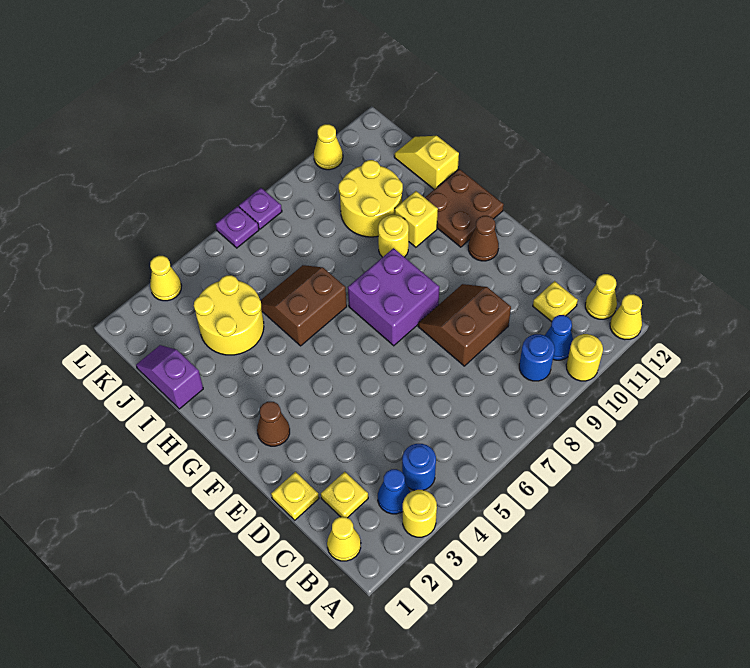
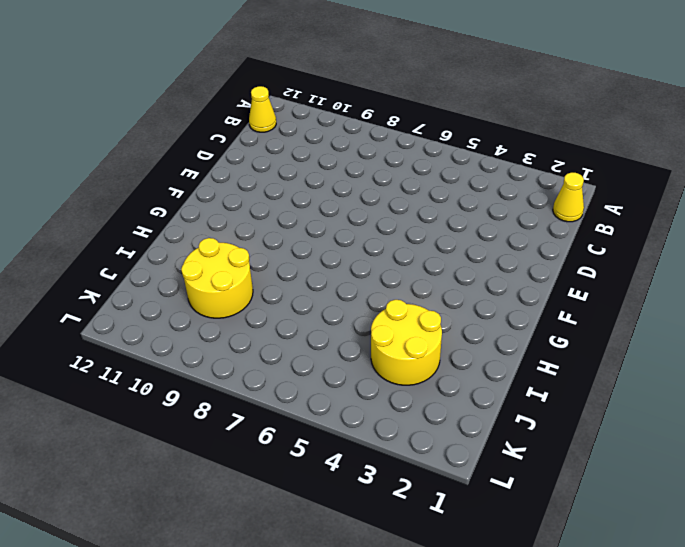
none -> yellow 1x1 round brick [403,490,437,537]
none -> yellow 1x1 round brick [566,334,603,381]
none -> yellow 1x1 cone [610,294,642,340]

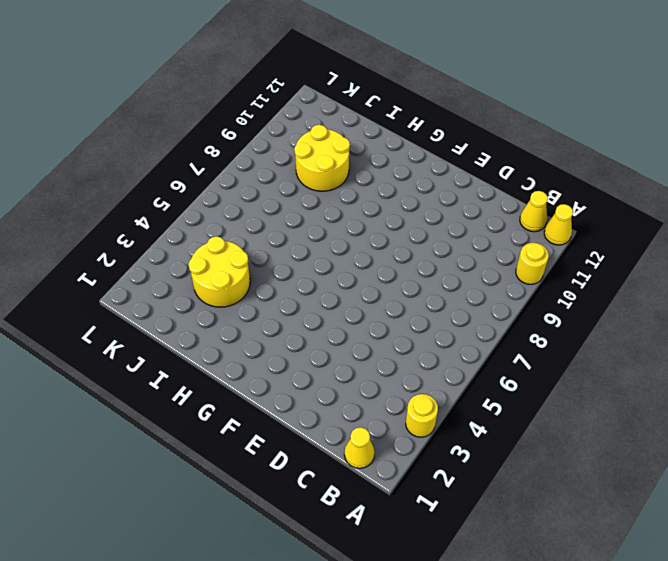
none -> blue 1x1 cone [378,469,410,514]
none -> blue 1x1 round brick [402,444,436,490]
none -> blue 1x1 round brick [519,334,555,381]

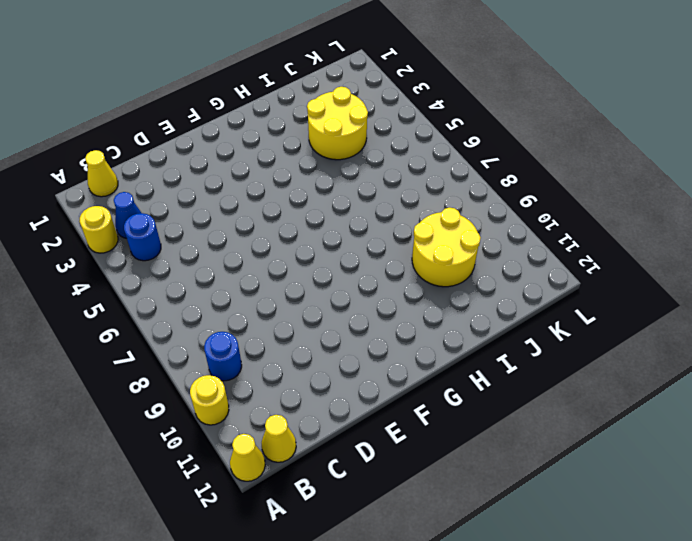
none -> blue 1x1 cone [545,315,573,360]
none -> yellow 1x1 plate [321,472,368,518]
none -> yellow 1x1 plate [533,281,578,322]

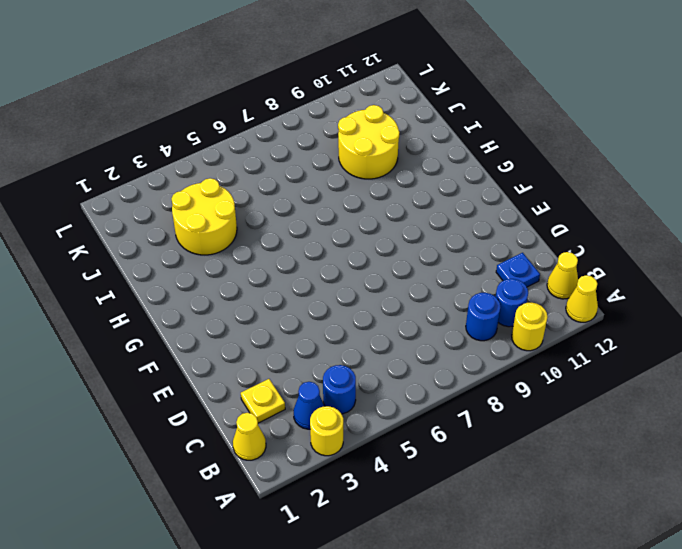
blue 1x1 round brick [496,279,528,327] -> blue 1x1 cone [545,315,573,360]
blue 1x1 plate [496,253,540,287] -> yellow 1x1 plate [533,281,578,322]
none -> yellow 1x1 plate [271,472,319,520]
none -> brown 2x2 slope [418,284,511,366]
none -> brown 1x1 cone [257,402,290,446]

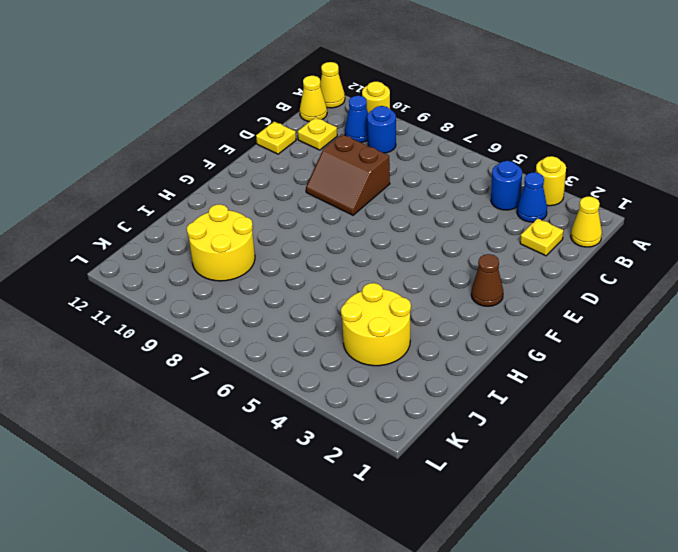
yellow 1x1 plate [256,122,296,154] -> yellow 1x1 plate moved to [271,472,319,520]
none -> purple 2x2 brick [348,248,439,346]
none -> brown 1x1 cone [468,216,499,261]
none -> brown 2x2 plate [425,169,504,247]

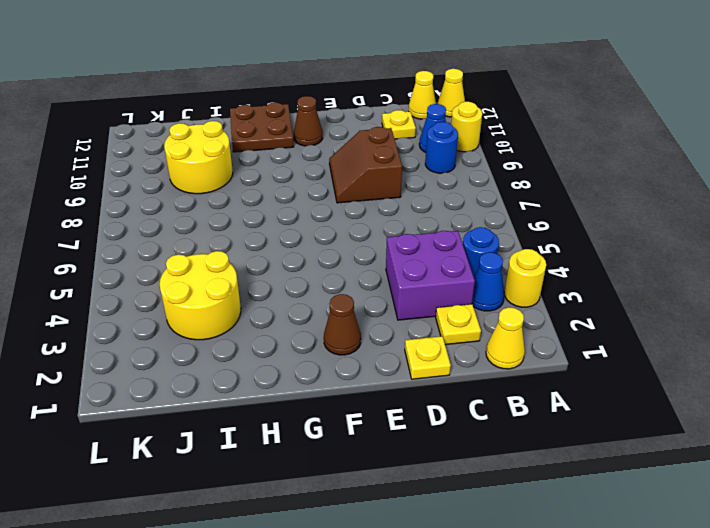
purple 2x2 brick [386,231,475,320] -> purple 2x2 brick moved to [348,248,439,346]
none -> brown 2x2 slope [260,265,347,346]
none -> yellow 1x1 round brick [378,215,409,257]
none -> yellow 1x1 brick [395,191,438,247]

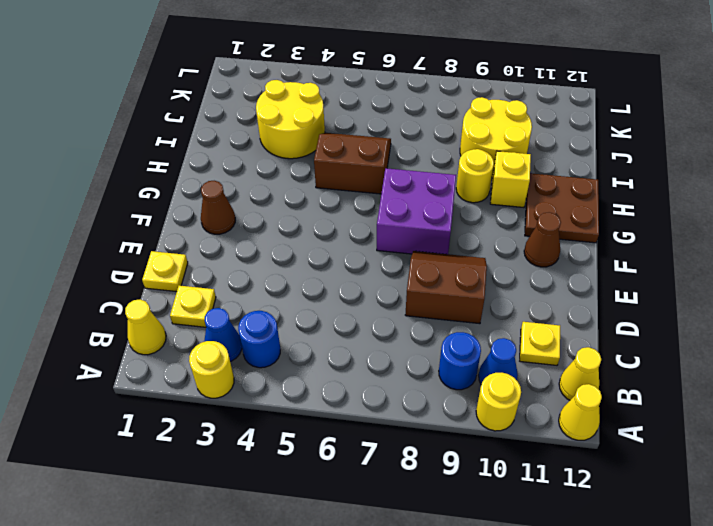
none -> purple 1x2 slope [136,345,203,409]
none -> yellow 1x2 slope [394,136,459,189]
none -> yellow 1x1 cone [150,256,182,301]

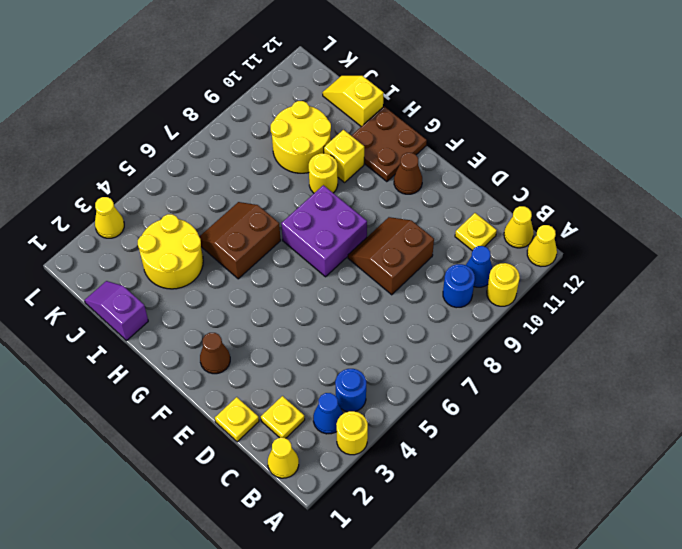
none -> purple 1x1 plate [216,206,259,248]
none -> purple 1x1 plate [239,188,282,229]
none -> yellow 1x1 cone [314,124,343,170]

